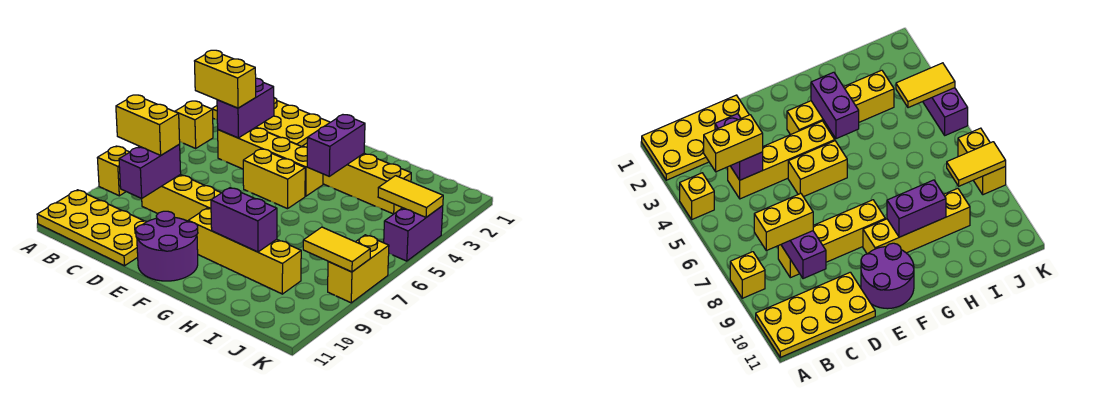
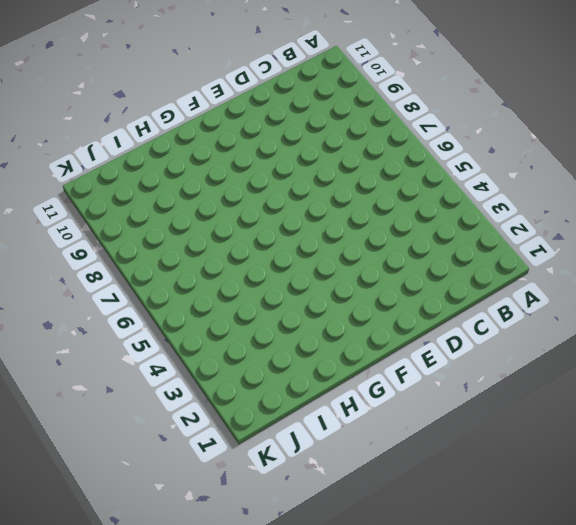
none -> yellow 2x4 plate [212,98,330,146]
none -> yellow 1x1 brick [175,101,213,148]
none -> yellow 1x1 brick [97,146,129,196]

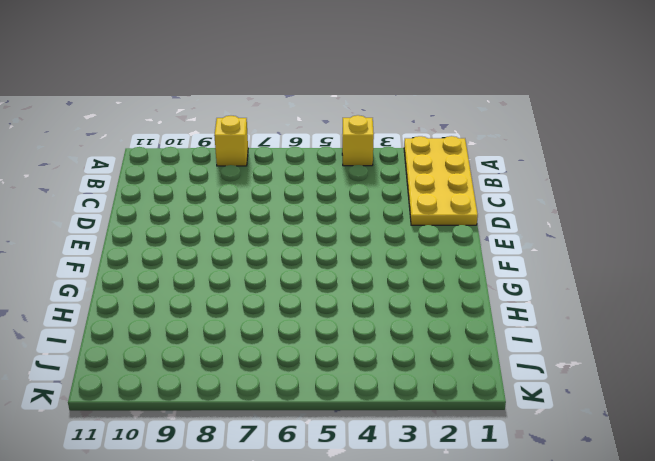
none -> yellow 2x4 plate [37,190,147,266]
none -> yellow 1x4 brick [218,127,323,196]
none -> yellow 1x4 brick [142,175,221,221]

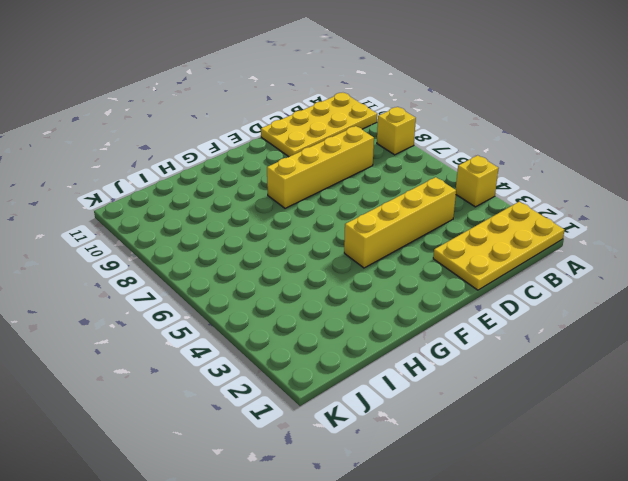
none -> yellow 1x2 brick [243,149,305,209]
none -> purple 2x2 round brick [136,211,198,281]
none -> yellow 1x4 brick [302,143,411,214]

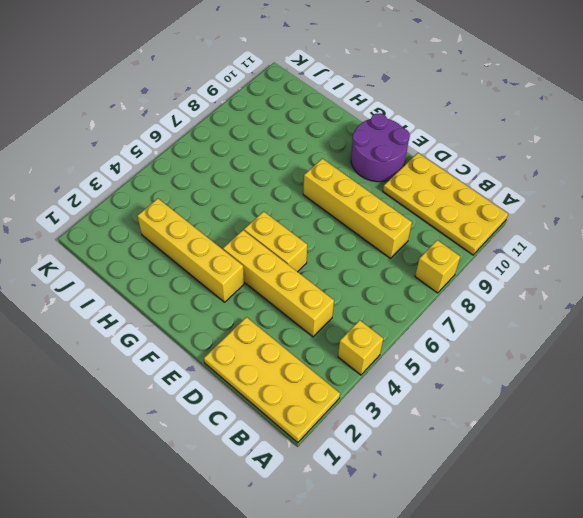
none -> yellow 1x4 brick [188,208,301,294]
none -> purple 1x2 brick [384,206,443,261]
none -> yellow 1x2 brick [328,235,389,303]

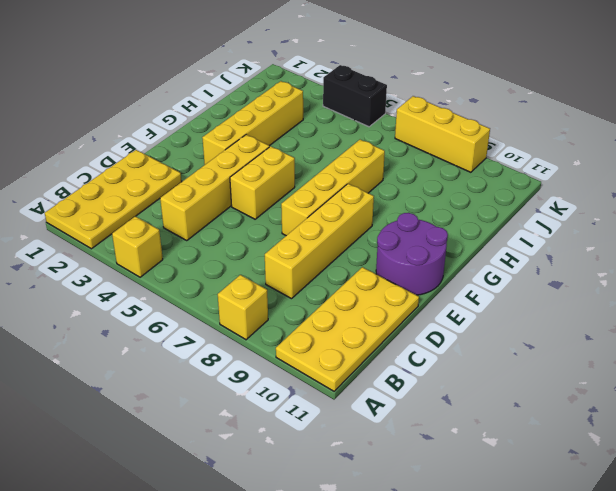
yellow 1x4 brick [281,140,385,236] -> yellow 1x4 brick moved to [188,208,301,294]
black 1x2 brick [323,65,387,127] -> purple 1x2 brick [384,206,443,261]
yellow 1x3 brick [395,96,490,172] -> yellow 1x2 brick [328,235,389,303]
none -> purple 1x2 brick [217,78,274,138]
none -> purple 1x2 brick [119,145,181,199]
none -> purple 1x2 brick [307,115,365,176]

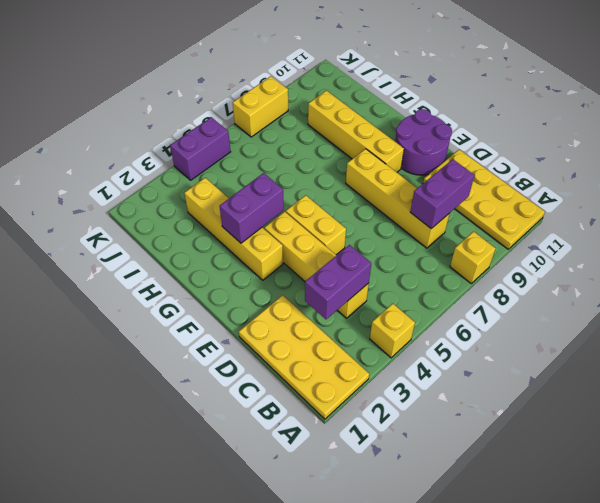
none -> purple 1x2 brick [211,188,277,252]
none -> yellow 1x2 tile [378,176,443,217]
none -> yellow 1x2 tile [303,227,370,272]

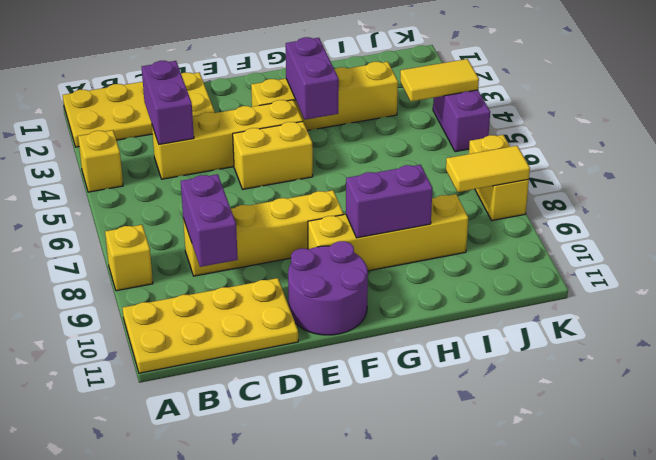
none -> yellow 1x2 brick [195,50,256,108]
none -> yellow 1x2 brick [116,95,180,155]

